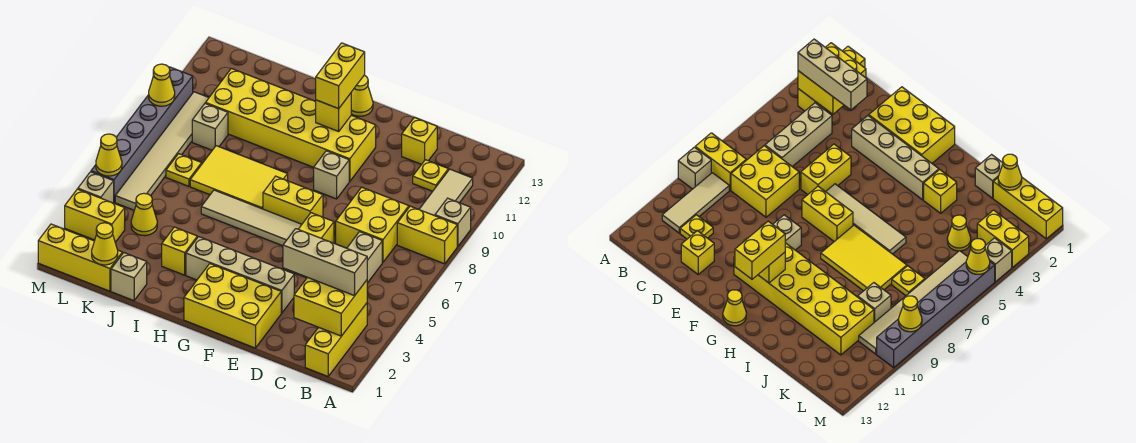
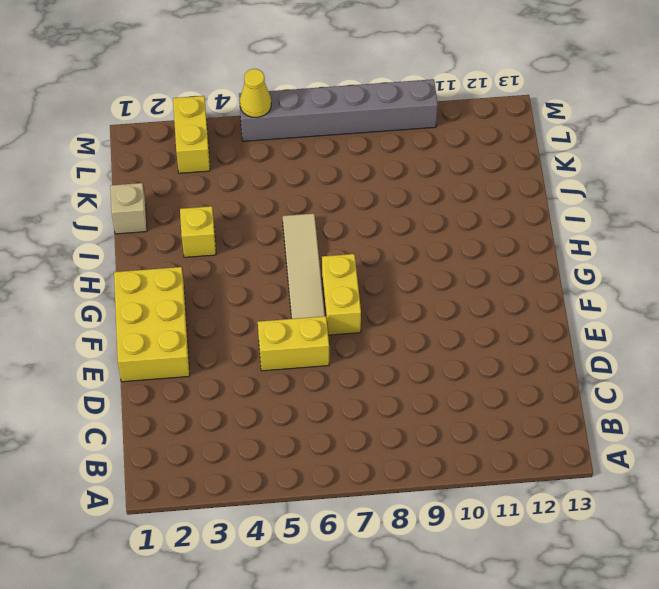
none -> yellow 1x2 brick [397,206,457,264]
none -> tan 1x1 brick [435,198,471,246]
none -> yellow 1x3 brick [305,303,367,376]
none -> tan 1x3 tile [419,169,473,216]

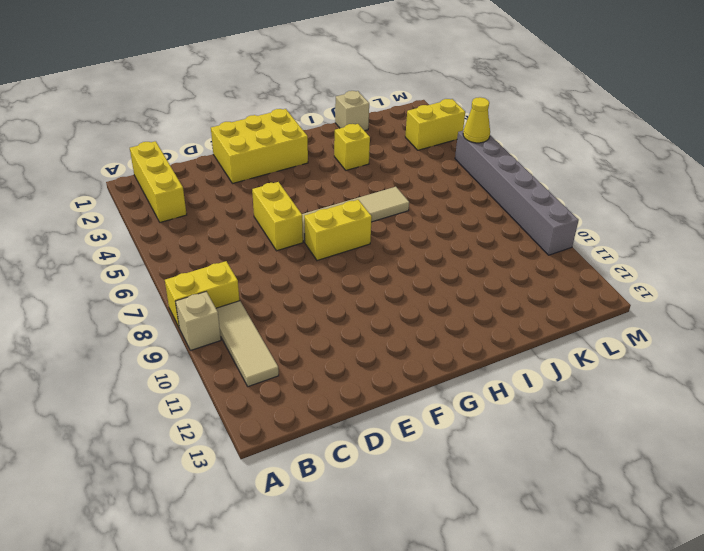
none -> tan 1x3 brick [347,232,382,283]
none -> yellow 2x2 brick [336,187,409,262]
none -> yellow 1x1 plate [413,160,448,191]
none -> yellow 1x1 brick [402,117,437,164]

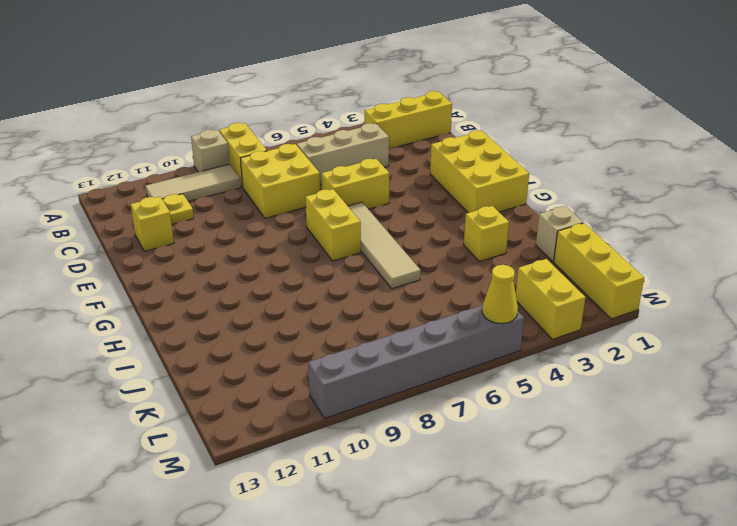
none -> tan 1x4 brick [186,237,294,313]
none -> tan 1x1 brick [314,151,349,199]
none -> yellow 2x6 brick [205,68,376,182]
none -> yellow 1x1 cone [351,75,373,116]

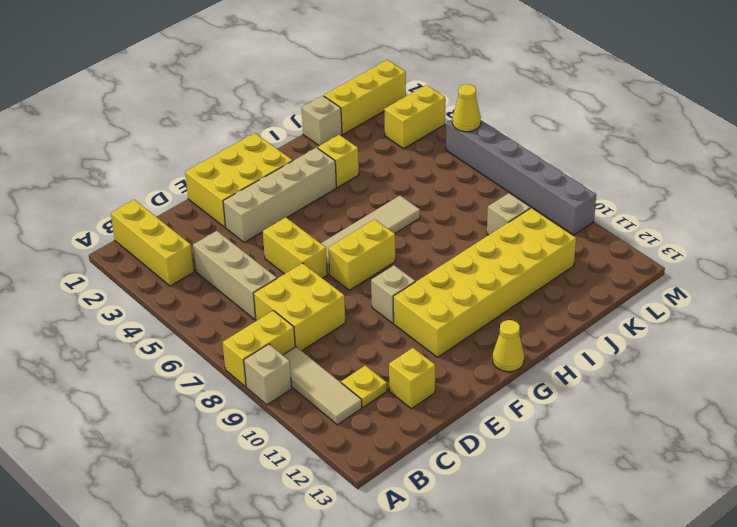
none -> yellow 2x3 tile [190,146,288,209]
none -> yellow 1x1 cone [131,193,157,236]
none -> yellow 1x1 plate [166,154,202,186]
none -> tan 1x6 tile [115,92,209,210]

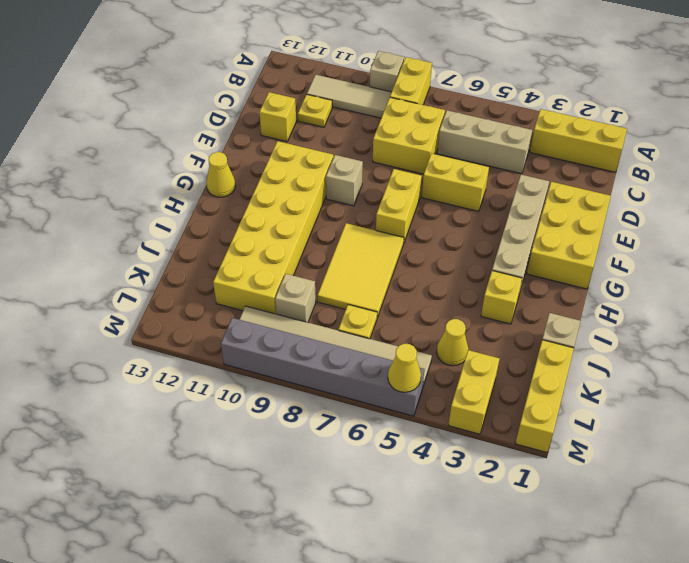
none -> tan 1x4 tile [201,190,302,246]
none -> tan 1x1 brick [78,172,114,203]
none -> yellow 2x2 brick [294,277,367,336]
none -> yellow 1x1 brick [316,93,351,131]

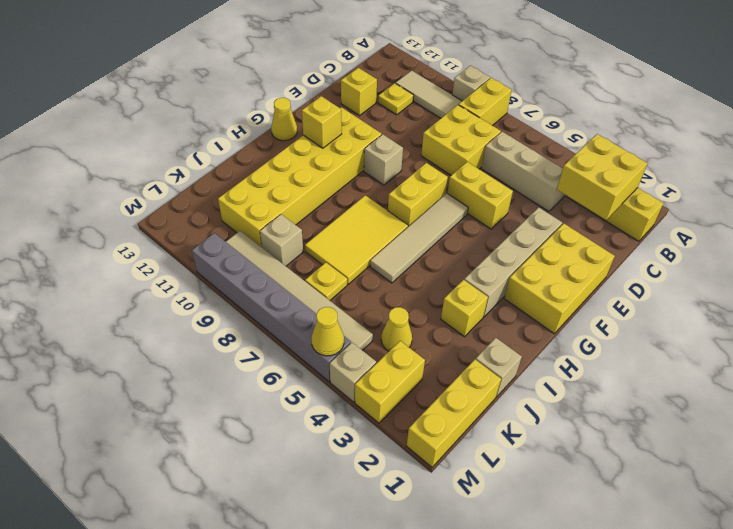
none -> yellow 1x1 cone [92,223,118,265]
none -> yellow 1x1 cone [149,64,175,106]
none -> tan 1x3 brick [283,229,367,296]
none -> yellow 1x2 brick [316,43,365,109]

